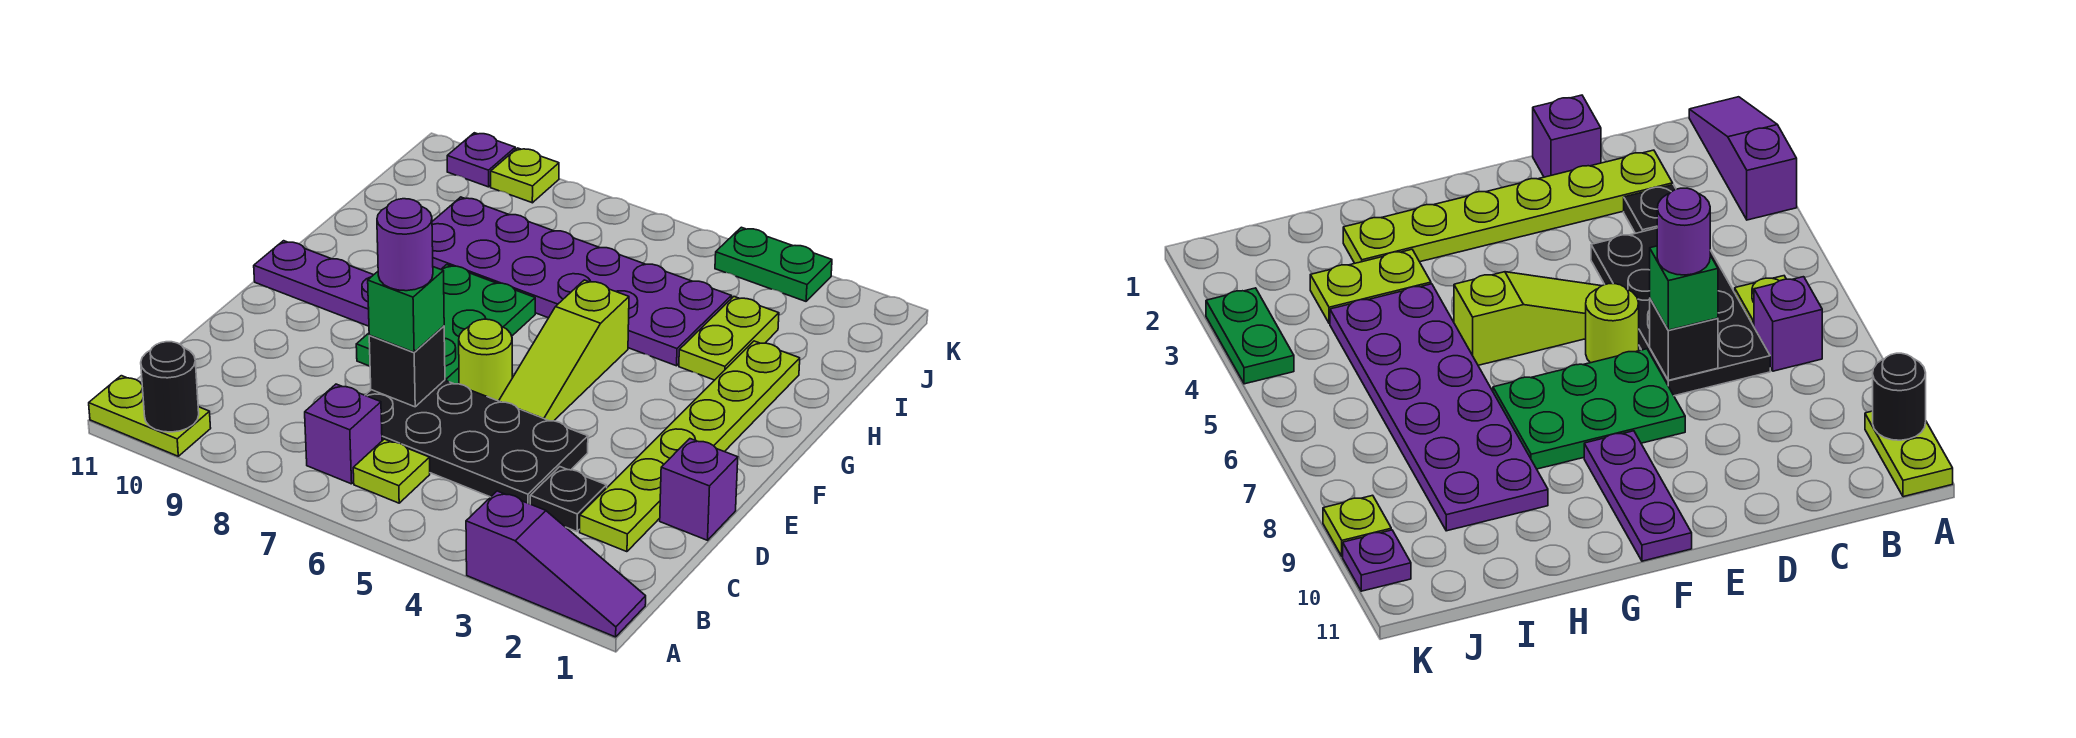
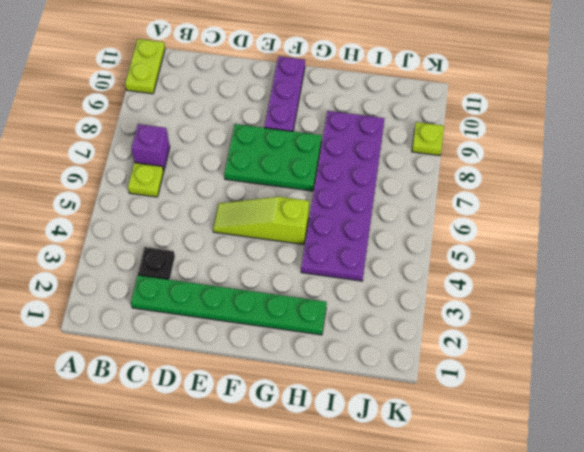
green 1x6 plate [131,275,327,335] -> lime 1x6 plate [580,341,800,552]
none -> purple 1x3 slope [466,491,646,637]
none -> black 2x4 plate [365,380,588,504]
none -> purple 1x1 brick [660,439,738,540]

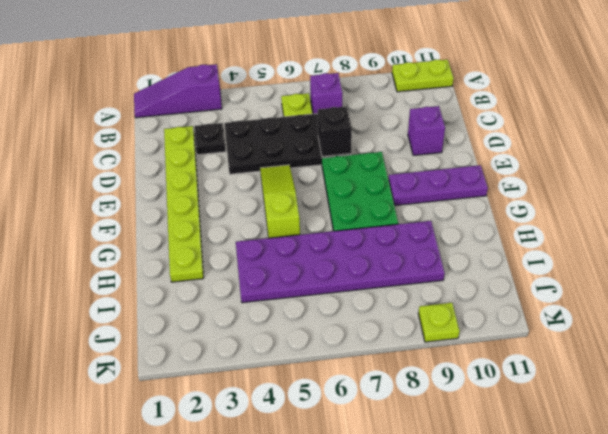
purple 1x1 brick [408,106,445,155] -> purple 1x1 brick moved to [660,439,738,540]
none -> lime 1x1 round brick [459,319,512,401]
none -> lime 1x2 plate [679,297,779,380]
none -> green 1x2 plate [715,227,832,301]

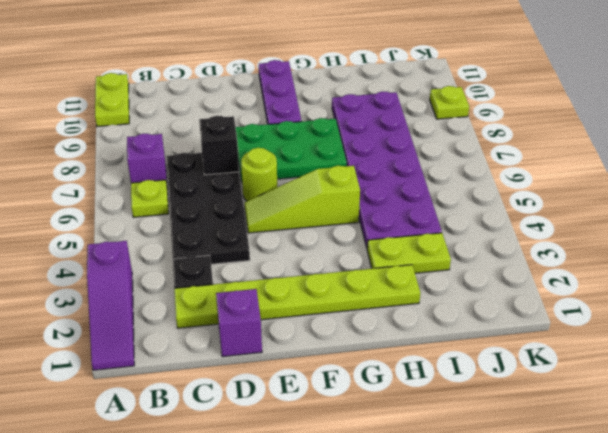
none -> green 1x2 plate [715,227,832,301]
none -> purple 1x1 plate [447,133,515,187]
none -> black 1x1 round brick [141,342,199,432]

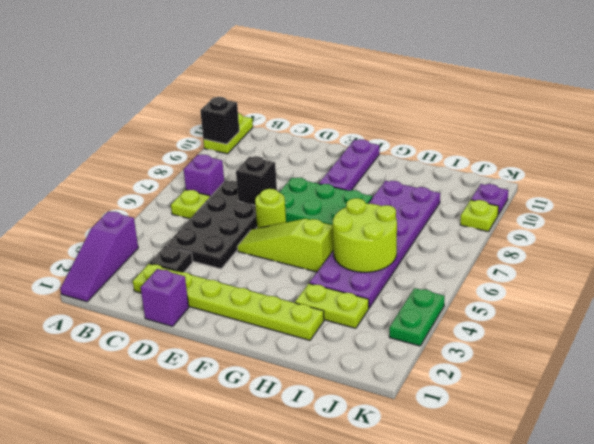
black 1x1 brick [200,97,239,144] -> black 1x1 round brick [141,342,199,432]
lime 2x2 round brick [333,198,397,272] -> none
none -> green 1x1 brick [368,267,444,352]
none -> purple 1x1 round brick [377,199,433,291]

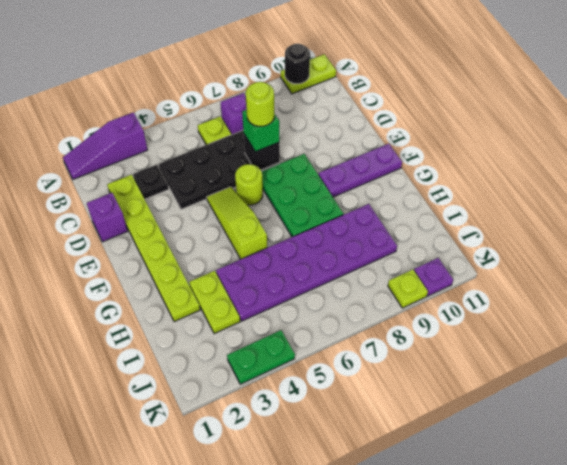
lime 1x1 round brick [246,82,274,126] -> purple 1x1 round brick [377,199,433,291]

